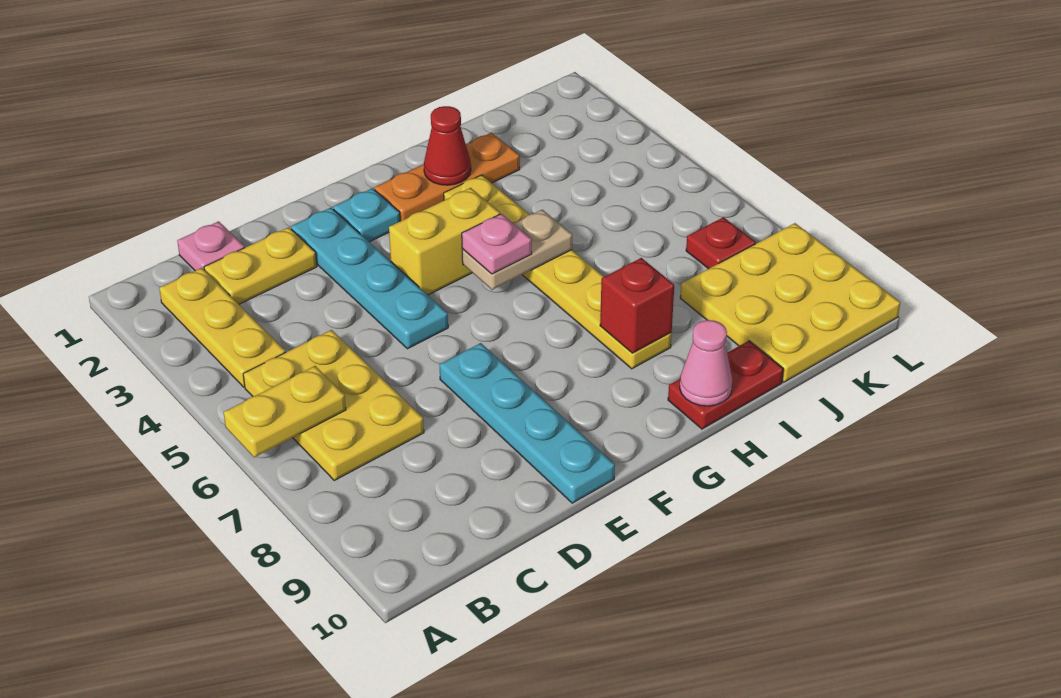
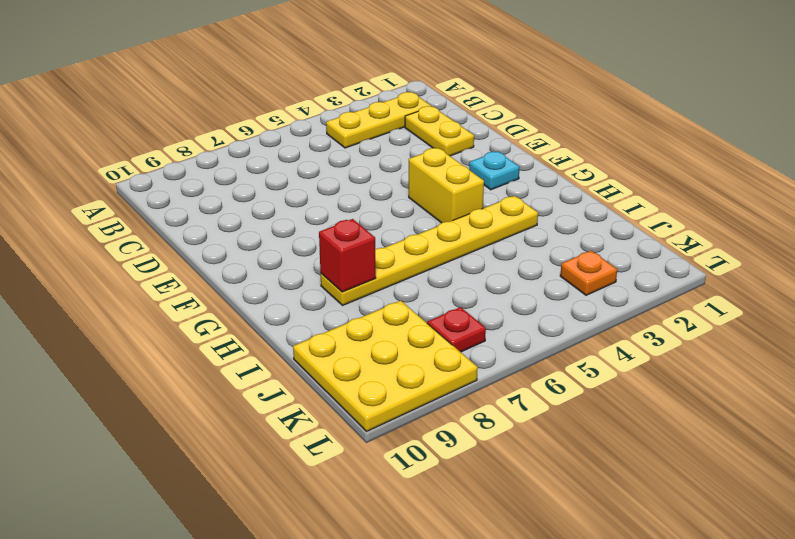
orange 1x1 plate [560,251,617,295] -> none
none -> yellow 2x3 plate [243,330,424,480]
none -> pink 1x1 plate [177,221,245,271]
none -> cyan 1x4 plate [291,208,448,349]

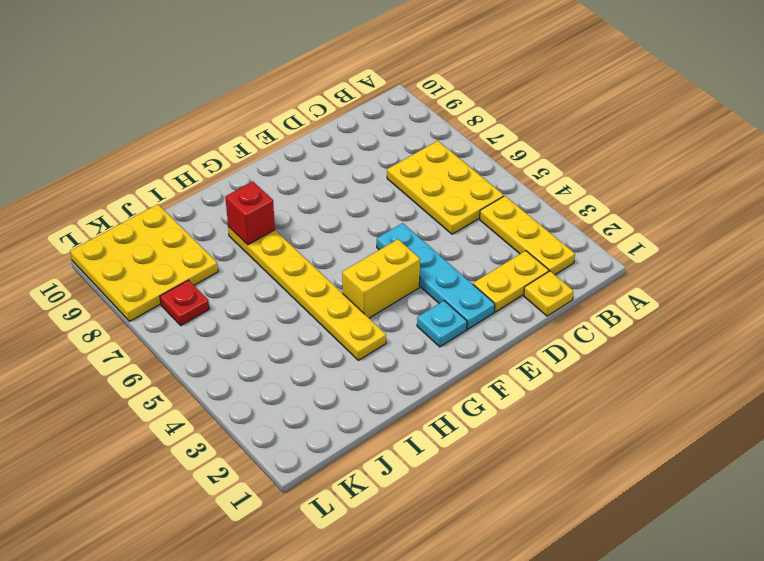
yellow 1x1 plate [524,271,574,316] -> pink 1x1 plate [177,221,245,271]
none -> cyan 1x4 plate [439,343,615,503]
none -> orange 1x3 plate [374,133,520,221]
none -> red 1x2 plate [668,341,783,429]

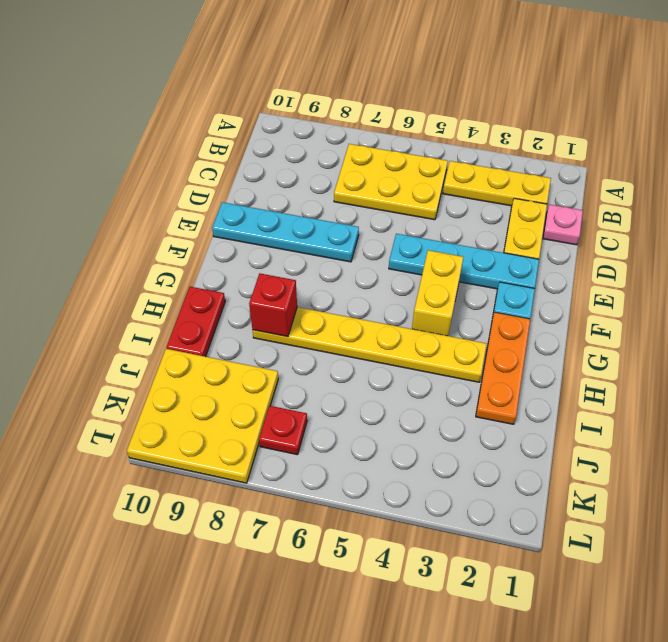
none -> yellow 1x2 plate [224,366,346,457]
none -> tan 1x2 plate [462,210,572,290]
none -> red 1x1 cone [424,106,471,185]

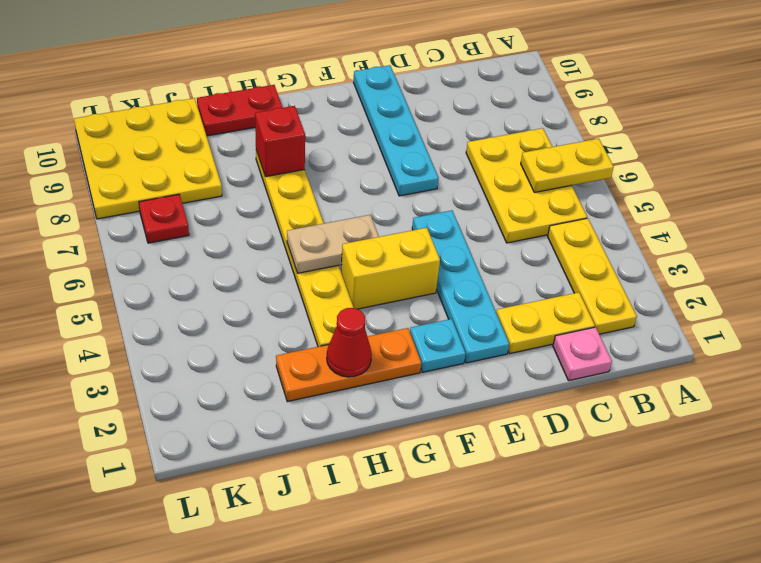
none -> pink 1x1 cone [680,320,732,406]
none -> pink 1x1 plate [462,214,532,274]

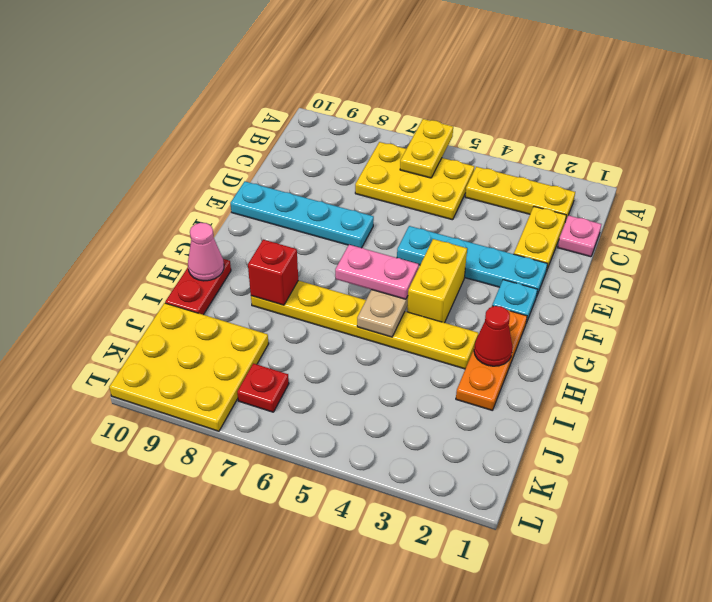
pink 1x2 plate [335,245,419,299] -> pink 1x1 plate [462,214,532,274]

